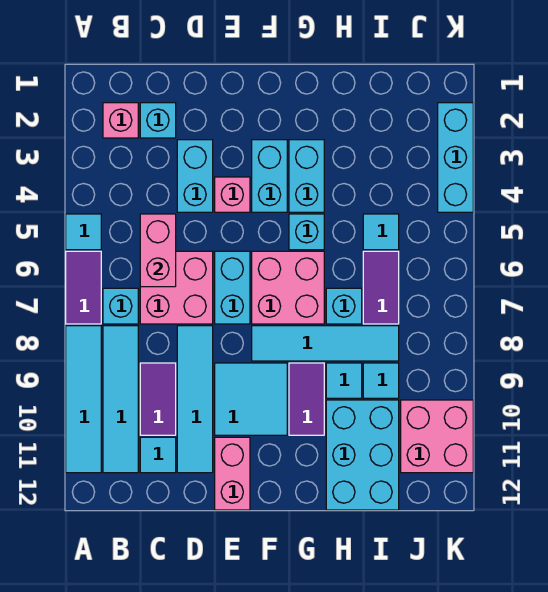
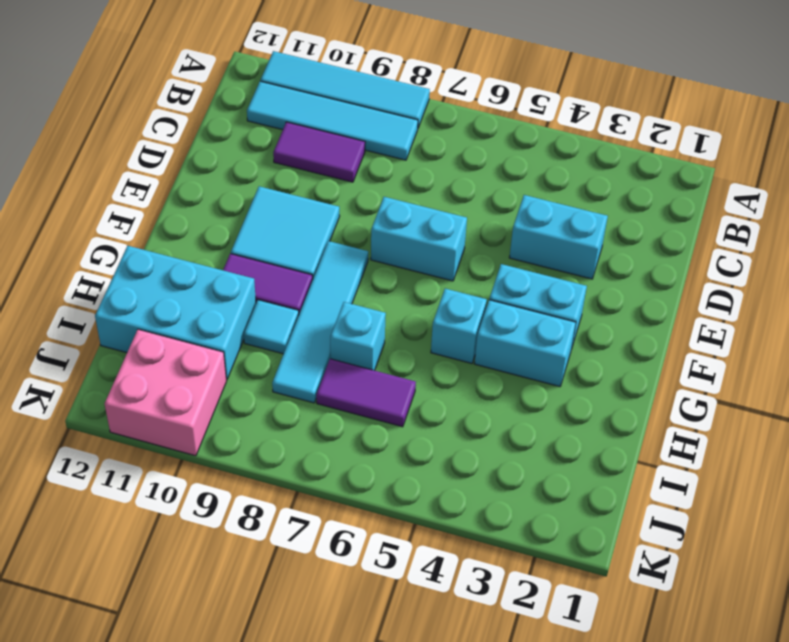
none -> cyan 1x1 tile [66,214,101,250]
none -> purple 1x2 tile [66,251,101,324]
none -> pink 1x1 brick [103,103,138,138]
none -> cyan 1x1 brick [103,288,138,324]

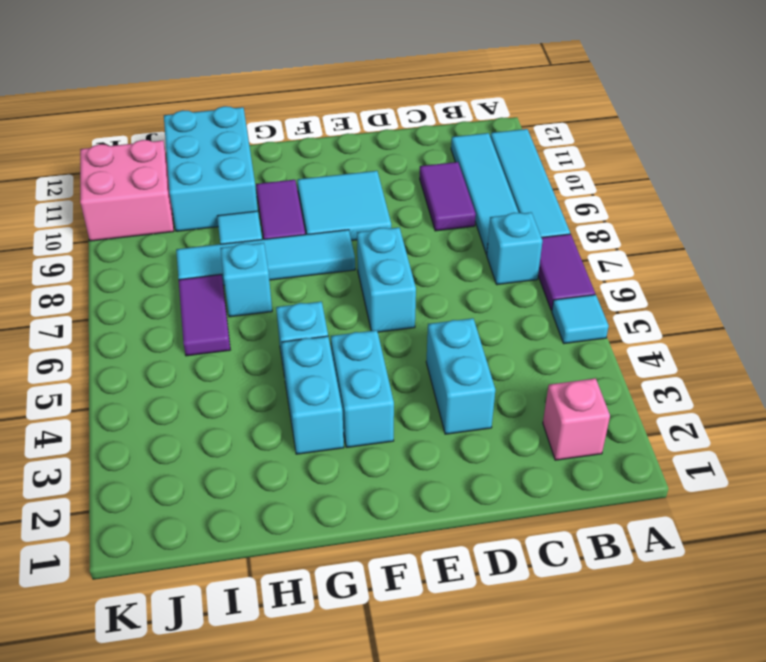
none -> cyan 1x1 brick [140,103,176,138]
none -> pink 2x2 brick [140,251,213,324]
none -> cyan 1x1 tile [140,437,176,473]
none -> cyan 1x4 tile [177,326,213,473]

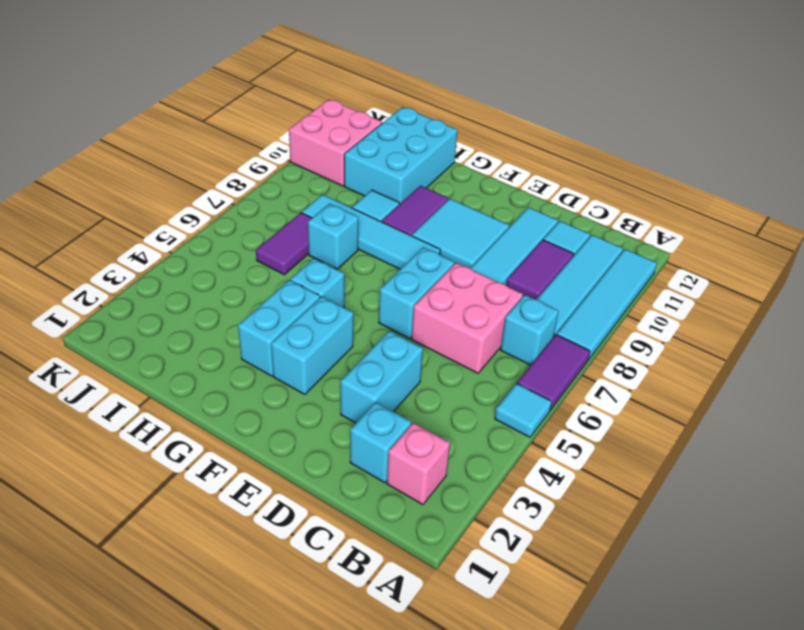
none -> pink 1x1 brick [215,177,250,212]
none -> pink 1x2 brick [215,437,250,510]
none -> pink 2x2 brick [252,251,324,324]
none -> cyan 1x1 tile [363,214,399,250]

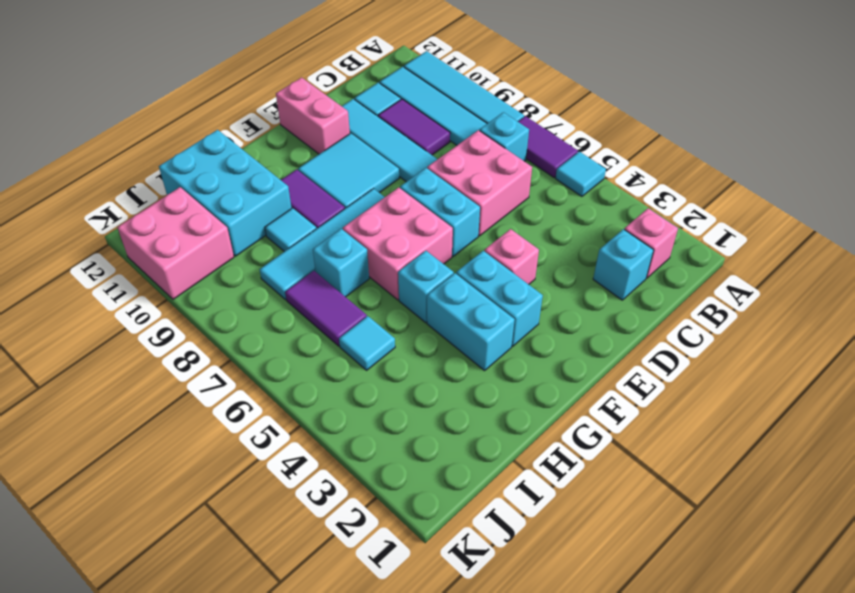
none -> cyan 1x2 brick [177,140,213,212]
none -> cyan 1x1 tile [363,363,399,398]
none -> cyan 1x3 brick [438,103,473,212]
none -> pink 1x2 brick [140,214,176,287]

